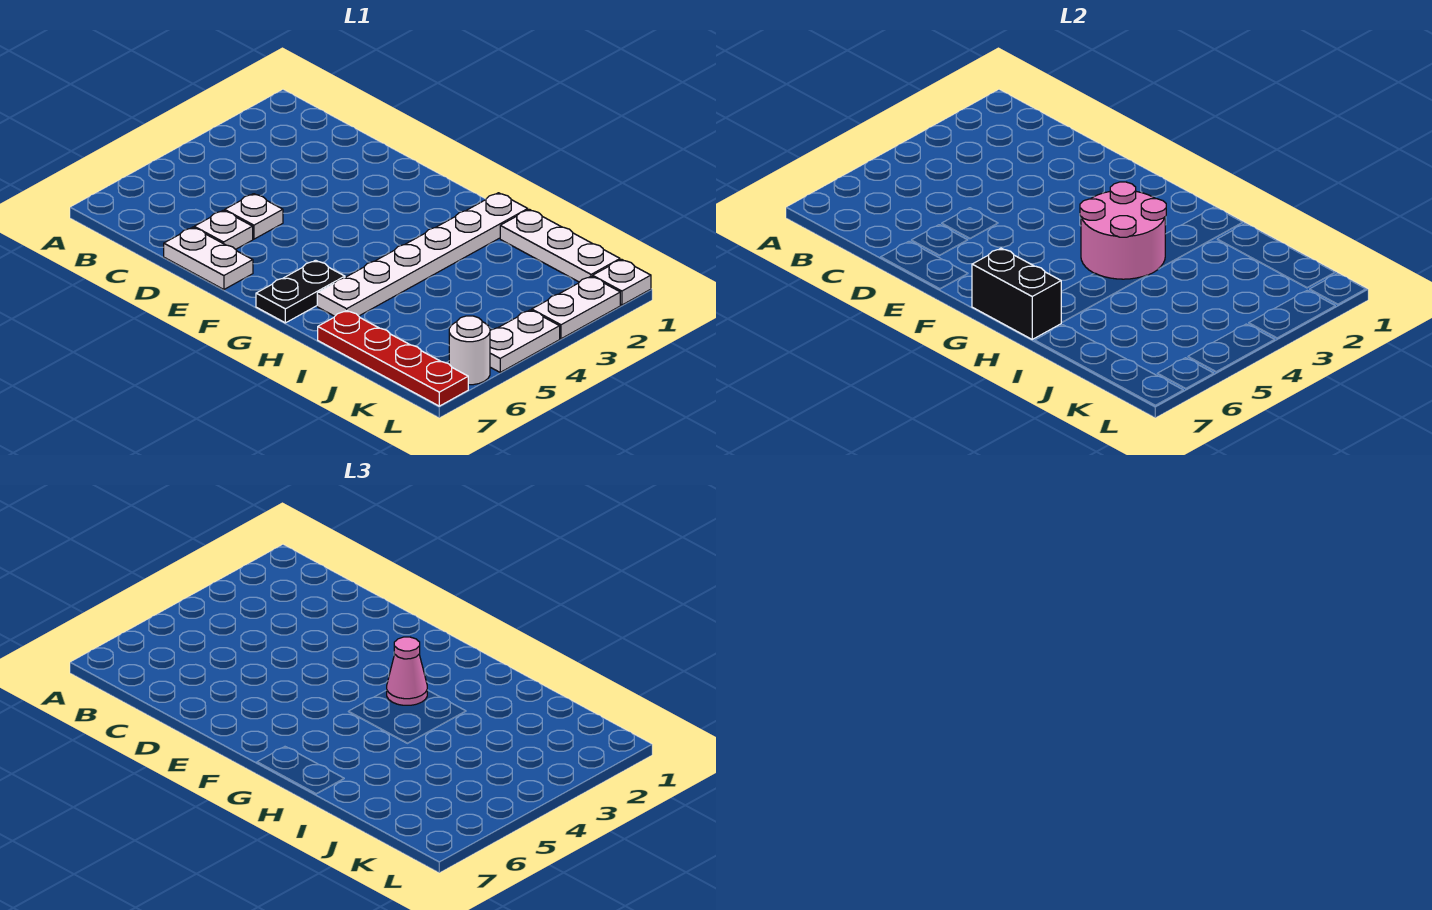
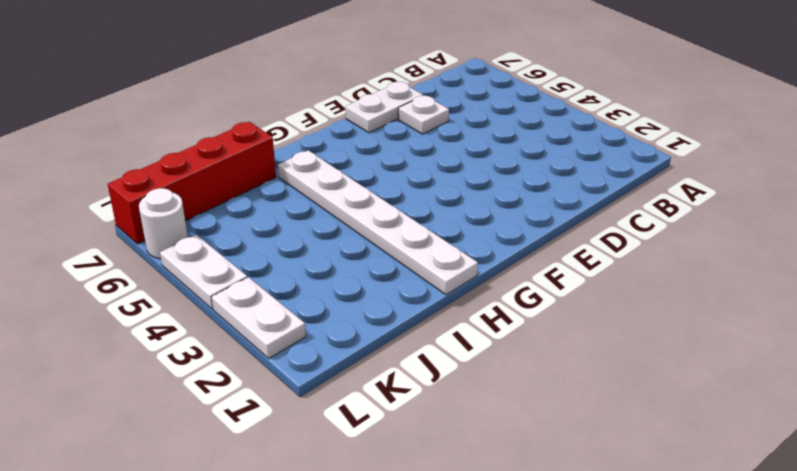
red 1x4 brick [108,122,276,244] -> red 1x4 plate [318,311,468,406]
none -> white 1x1 plate [225,194,283,239]
none -> black 1x2 plate [256,260,345,323]
none -> white 1x3 plate [500,209,620,282]

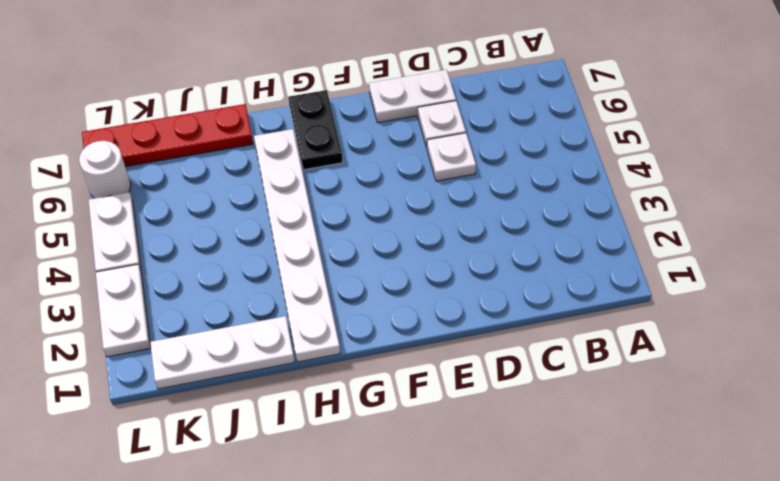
none -> white 1x1 plate [593,259,651,305]
none -> pink 2x2 round brick [1080,182,1166,279]
none -> black 1x2 brick [972,248,1061,339]

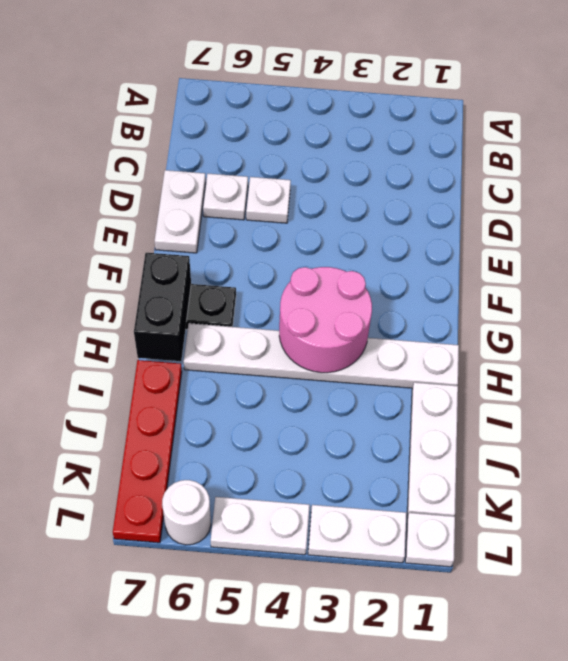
none -> pink 1x1 cone [387,637,427,705]

